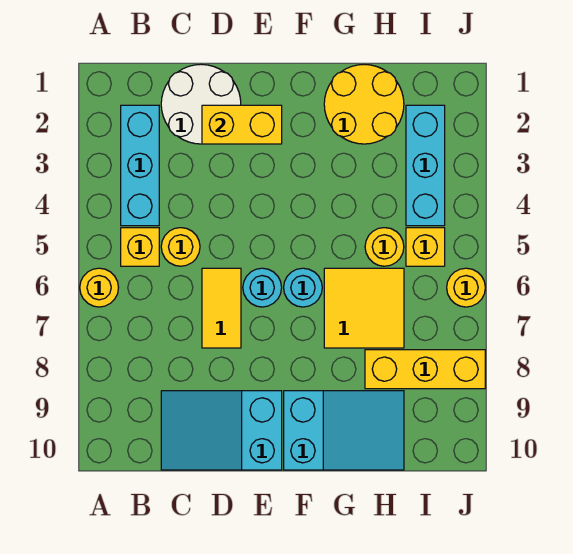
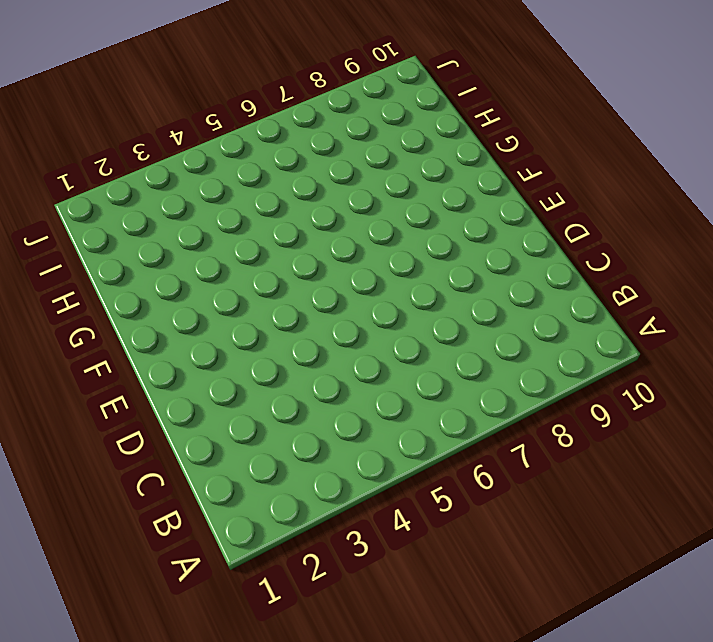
none -> yellow 1x1 round brick [80,268,119,307]
none -> cyan 1x3 brick [121,105,159,226]
none -> yellow 1x1 brick [121,228,159,266]

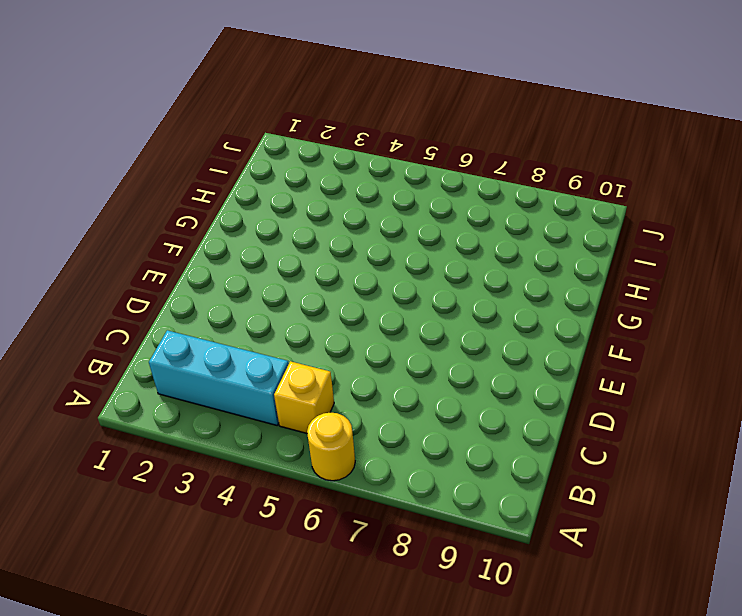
none -> white 2x2 round brick [161,64,241,144]
none -> yellow 1x1 round brick [161,228,200,266]
none -> cyan 2x3 slope [161,391,282,470]

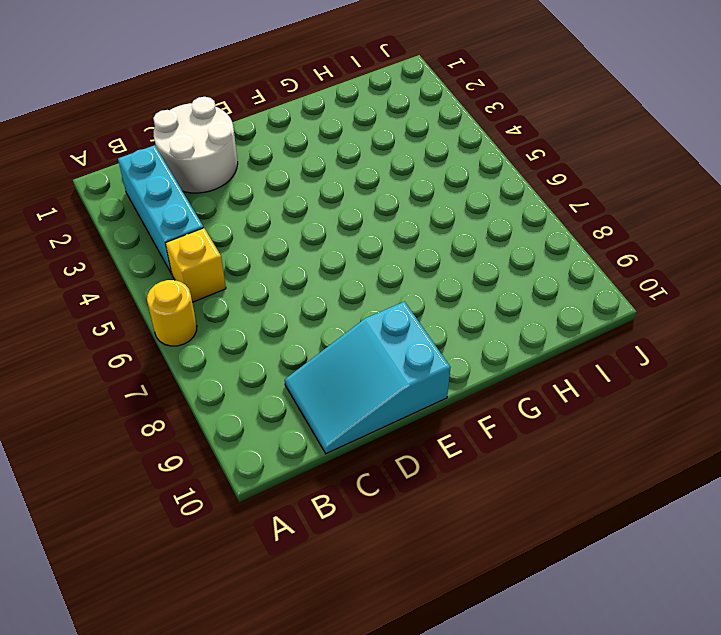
none -> yellow 1x1 round brick [161,228,200,266]
none -> yellow 1x2 tile [202,268,241,348]
none -> cyan 1x1 round brick [243,268,282,307]

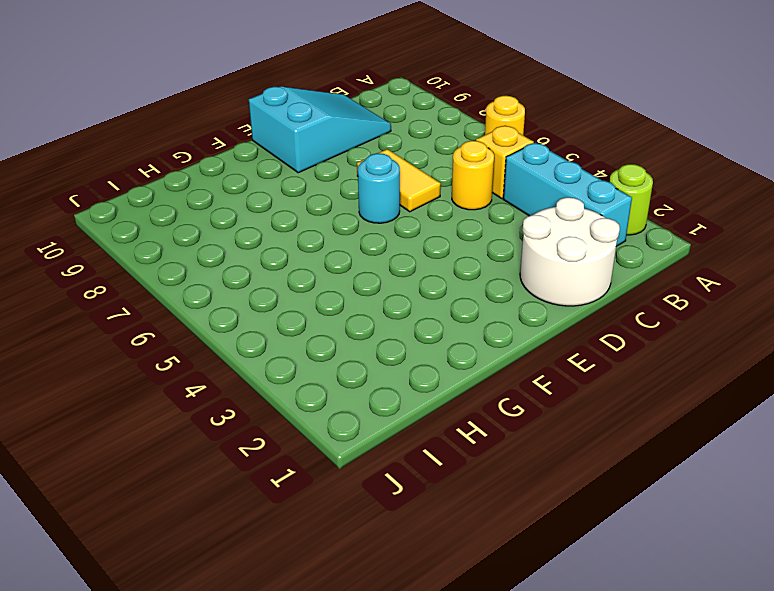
lime 1x1 round brick [609,164,653,235] -> none
none -> cyan 1x1 round brick [284,268,322,307]
none -> cyan 2x3 slope [284,391,404,470]
none -> yellow 2x2 round brick [324,64,404,144]

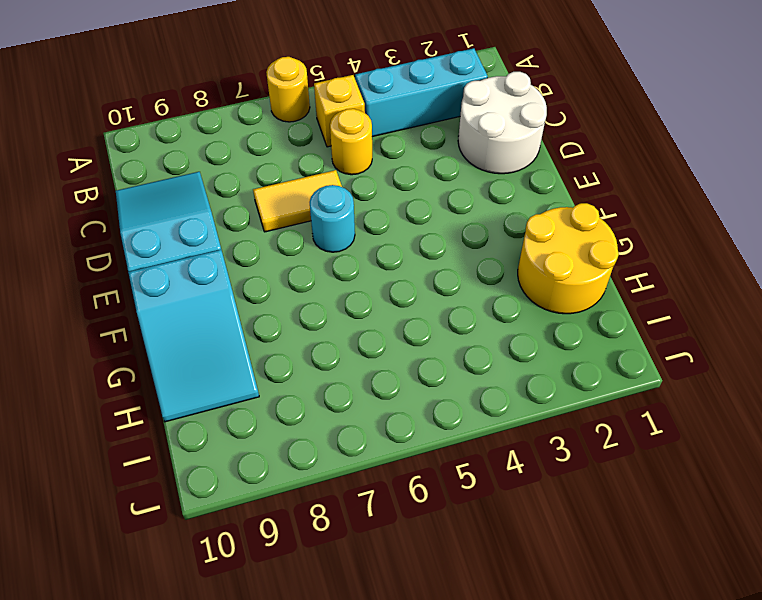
none -> cyan 1x1 round brick [284,268,322,307]
none -> yellow 2x2 tile [324,268,404,348]
none -> yellow 1x1 round brick [365,228,404,266]

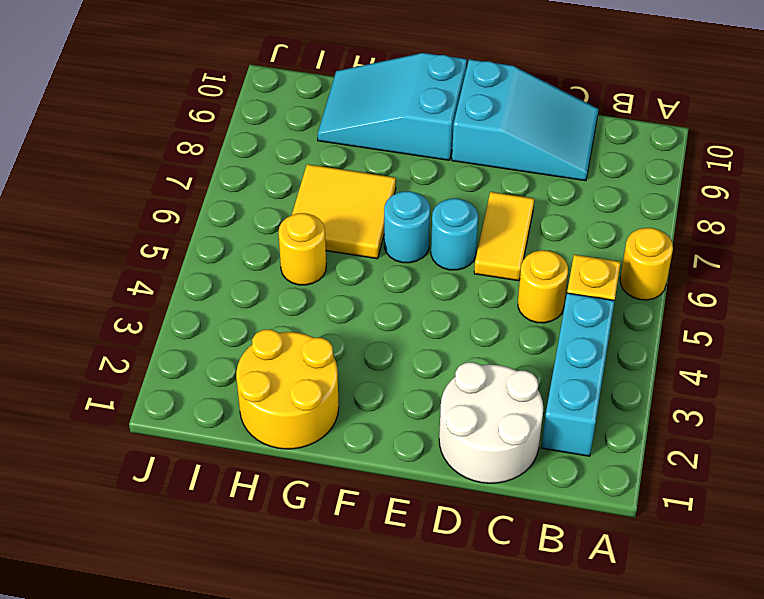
none -> yellow 1x3 brick [365,350,485,389]
none -> cyan 1x3 brick [406,105,445,226]
none -> yellow 1x1 brick [406,228,445,266]

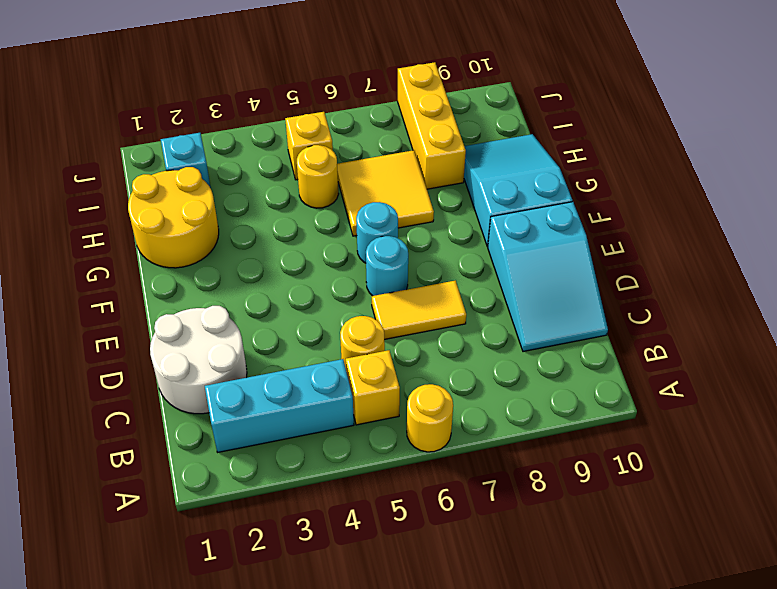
cyan 1x1 brick [161,133,211,188] -> cyan 1x3 brick [406,105,445,226]
none -> yellow 1x1 round brick [447,268,485,307]
none -> yellow 1x2 brick [202,105,282,144]

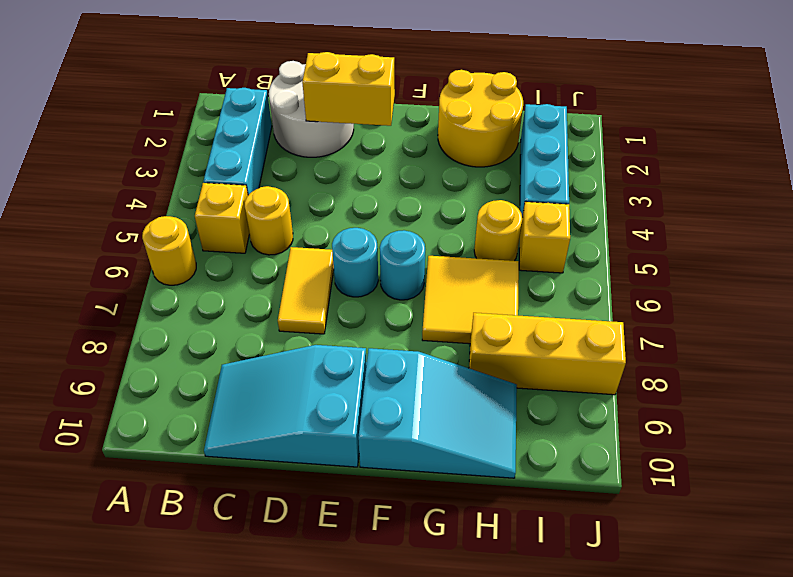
none -> yellow 1x1 round brick [447,268,485,307]

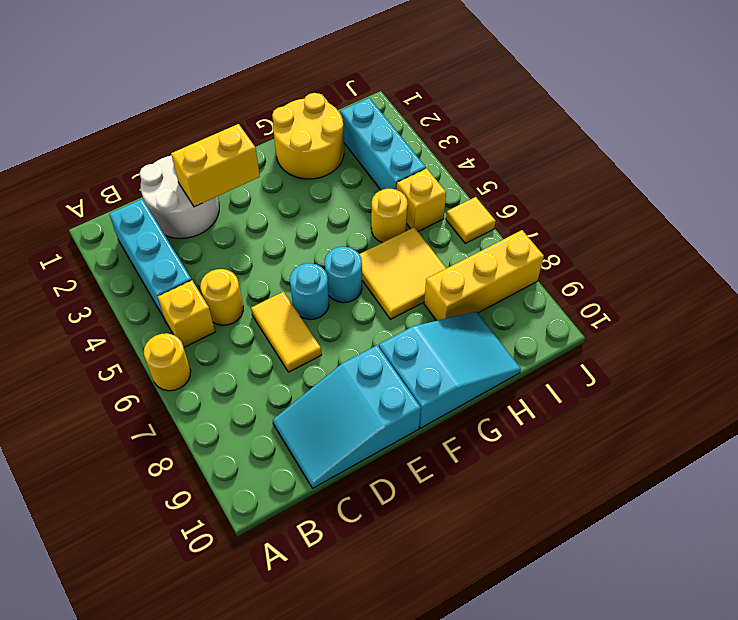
yellow 1x1 tile [446,197,496,243] -> yellow 1x1 round brick [447,268,485,307]

